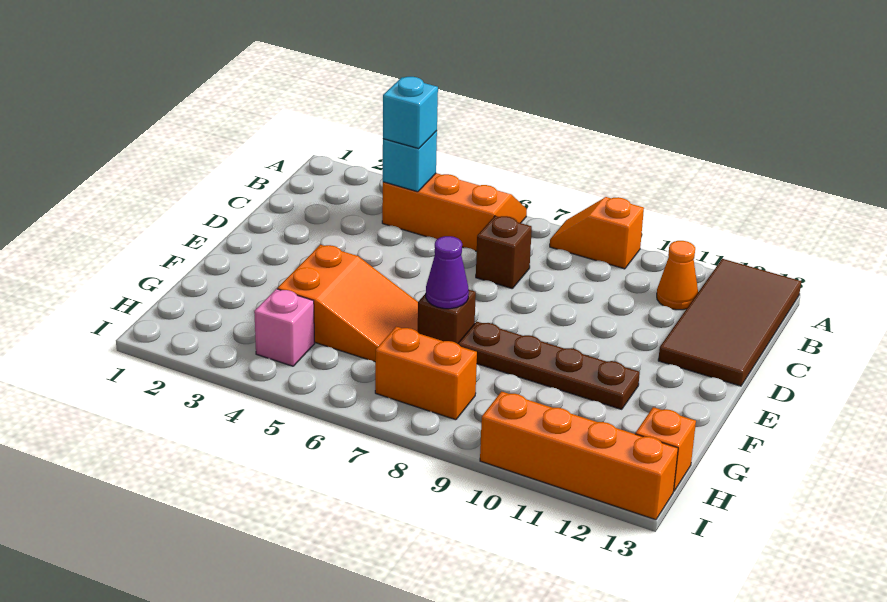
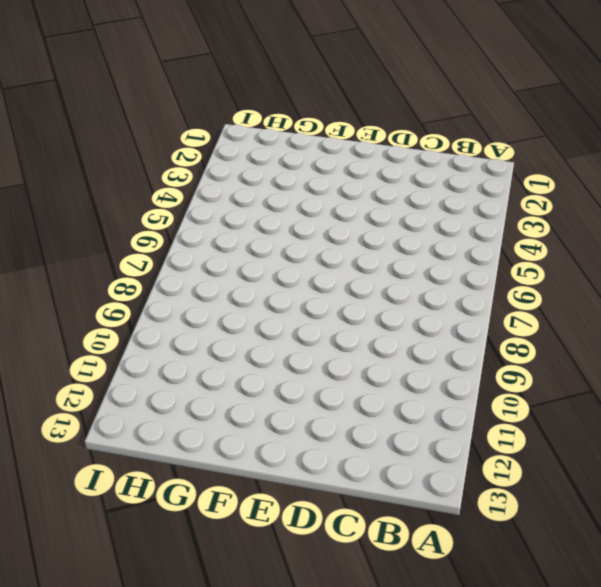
none -> orange 2x3 slope [382,173,527,251]
none -> orange 1x2 slope [550,197,644,269]
none -> brown 2x4 tile [658,259,801,386]

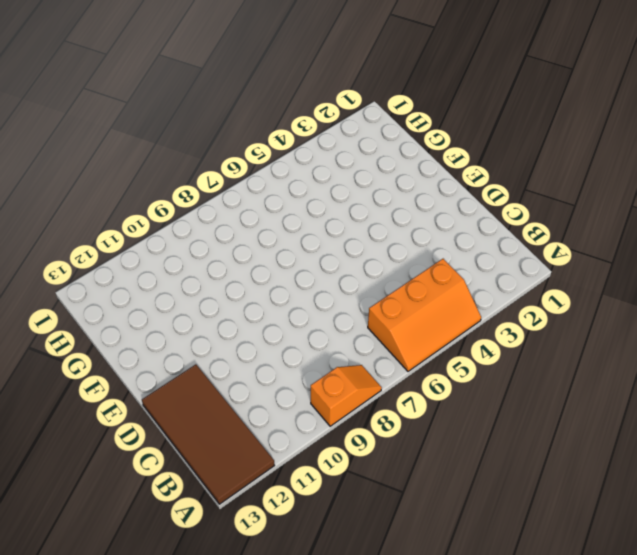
none -> orange 1x1 cone [657,241,698,310]
none -> brown 1x1 brick [476,216,532,289]
none -> orange 2x3 slope [277,245,418,362]

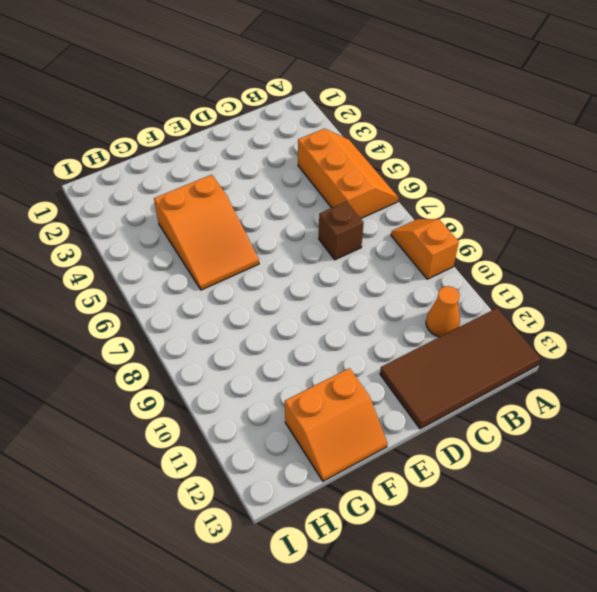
orange 2x2 slope [285,368,387,481] -> none
none -> brown 1x1 brick [418,290,476,344]
none -> brown 1x4 plate [458,321,640,409]
none -> pink 1x1 brick [254,289,315,366]

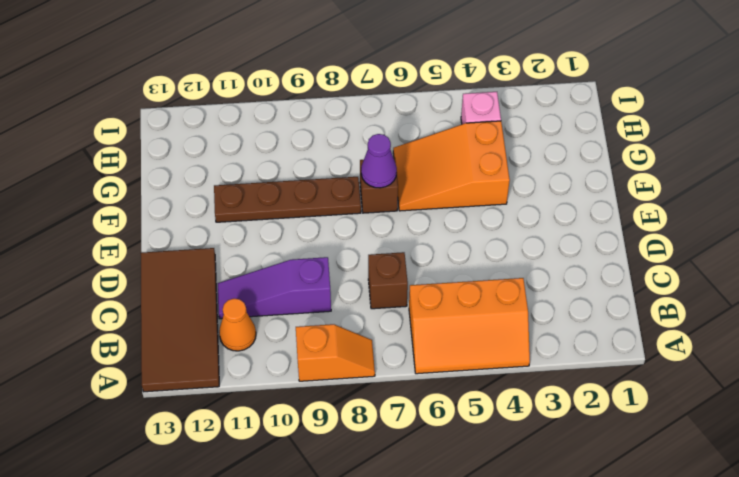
purple 1x3 slope [218,257,331,319] -> none
none -> orange 1x2 brick [375,327,477,420]
none -> orange 1x1 brick [635,407,696,491]
none -> orange 1x4 brick [480,391,678,520]

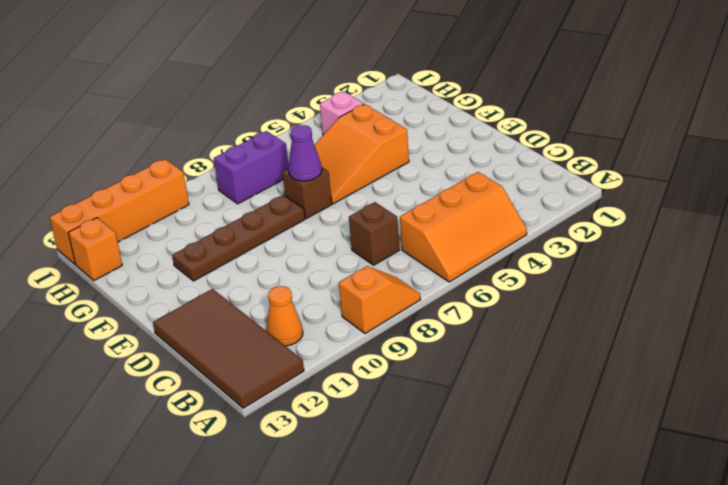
purple 1x2 brick [214,131,289,204] -> orange 1x2 brick [375,327,477,420]
none -> cyan 1x1 brick [383,131,437,192]
none -> cyan 1x1 brick [383,77,438,148]

